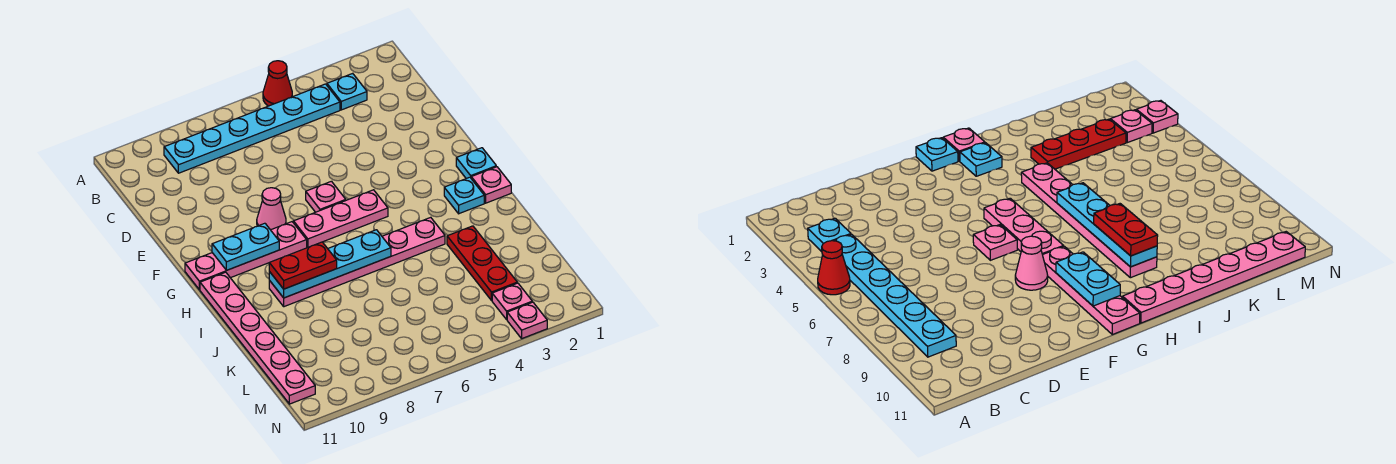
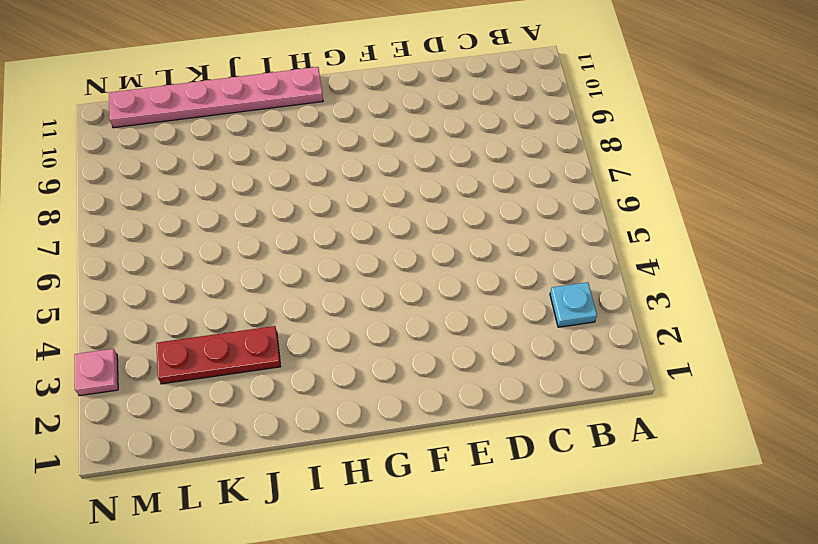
none -> red 1x1 cone [263,61,292,106]
none -> cyan 1x6 plate [164,84,340,173]
none -> pink 1x1 plate [306,181,346,212]

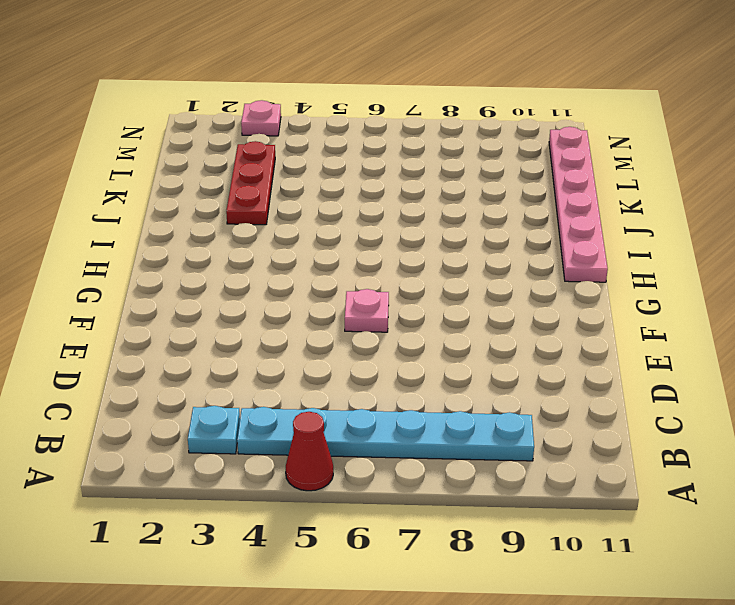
none -> pink 1x1 cone [257,188,286,230]
none -> cyan 1x1 plate [456,148,496,179]
none -> pink 1x3 plate [294,190,388,247]

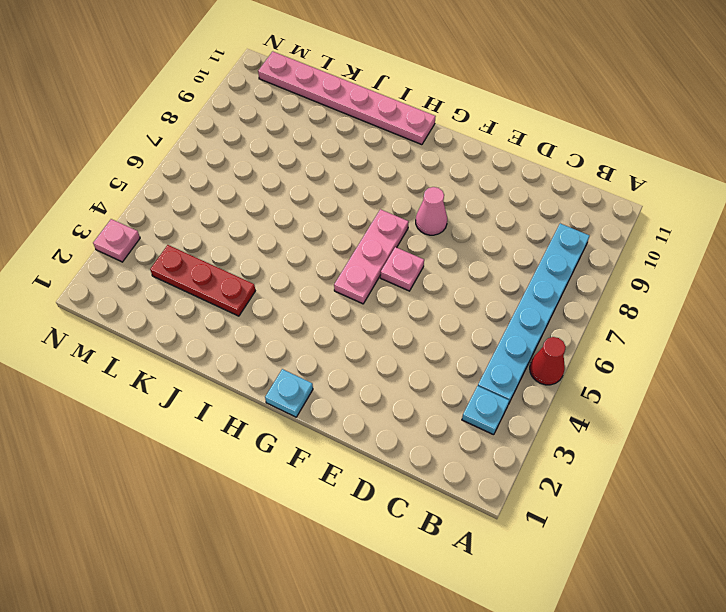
none -> pink 1x4 plate [185,222,307,290]
none -> pink 1x1 plate [471,167,511,203]
none -> cyan 1x1 plate [444,177,484,214]

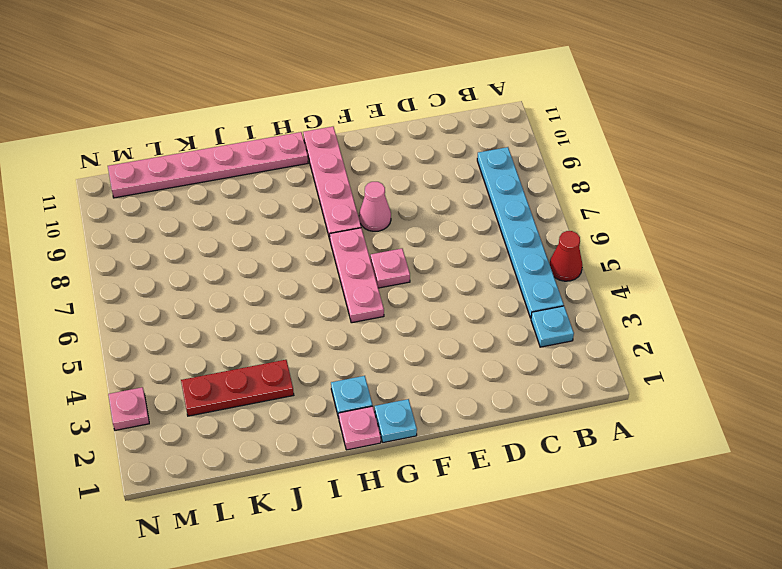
none -> pink 1x6 plate [269,217,445,307]
none -> pink 1x1 plate [492,283,532,319]
none -> cyan 1x2 plate [212,223,279,270]

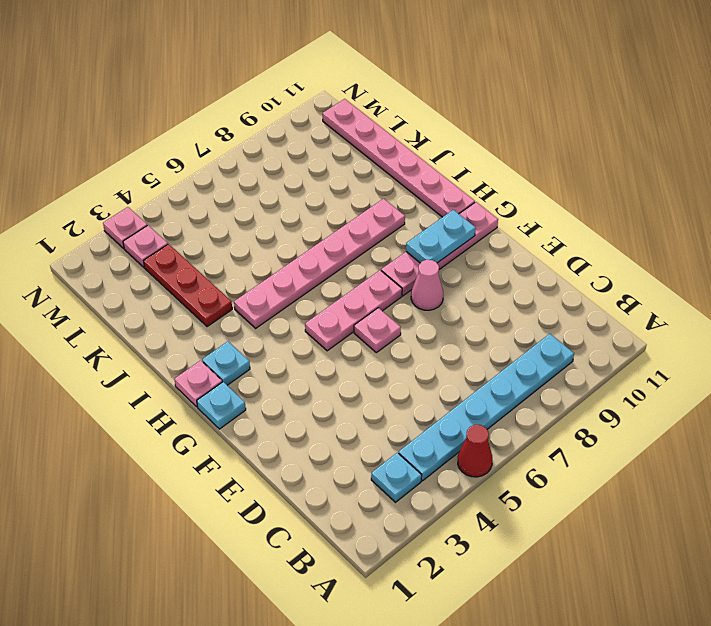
none -> cyan 1x4 plate [269,230,391,298]
none -> red 1x2 plate [269,242,337,289]

